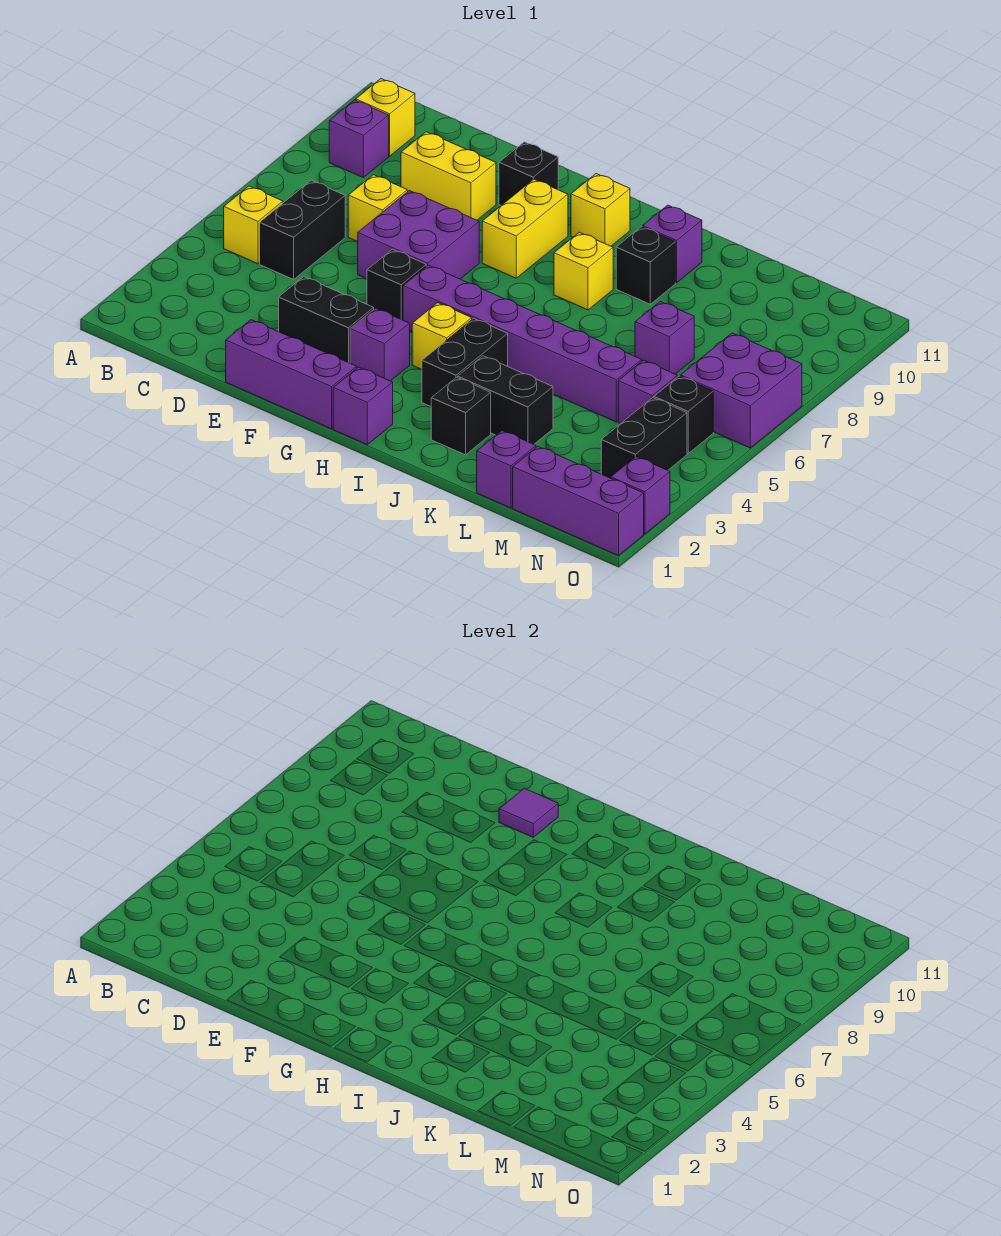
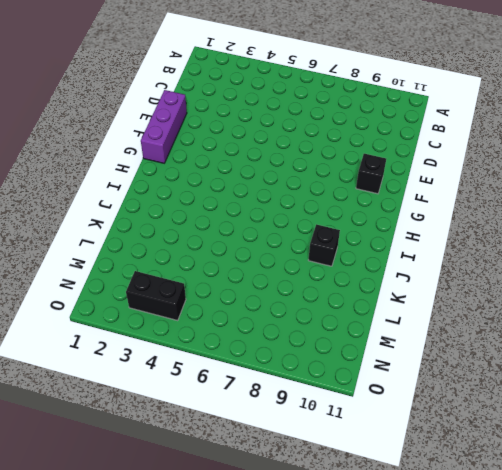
none -> yellow 1x1 brick [224,186,283,264]
none -> purple 1x1 brick [329,100,389,177]
none -> yellow 1x1 brick [356,79,415,156]
none -> black 1x2 brick [260,180,345,279]

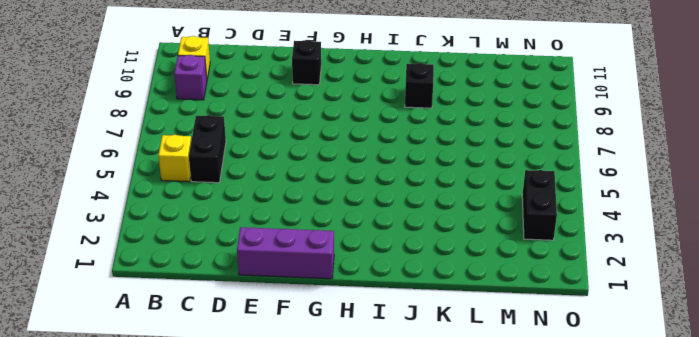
none -> yellow 1x1 brick [348,175,407,242]
none -> yellow 1x2 brick [401,132,496,220]
none -> black 1x2 brick [279,277,374,363]
none -> purple 2x2 brick [358,191,479,279]

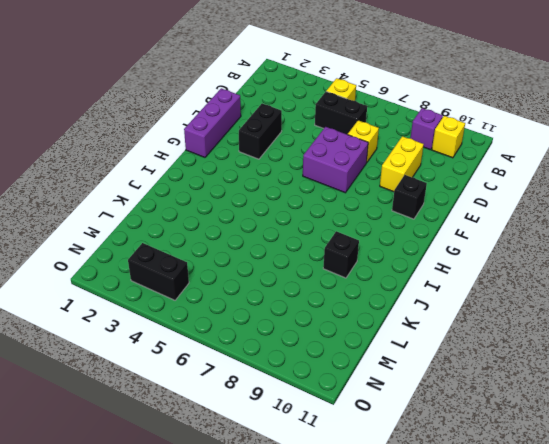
none -> black 1x1 brick [367,249,426,320]
none -> purple 1x1 brick [350,308,410,381]
none -> purple 1x6 brick [403,265,642,422]
none -> yellow 1x2 brick [482,179,568,278]

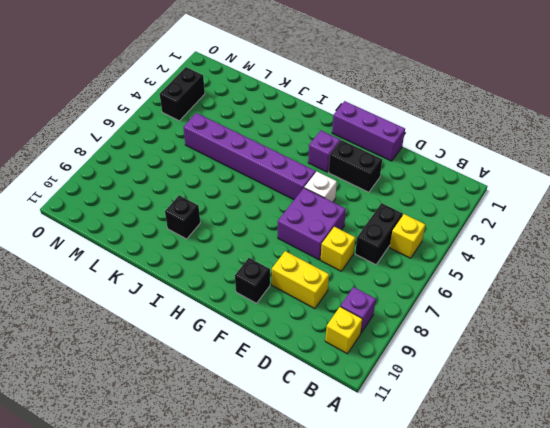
white 1x1 brick [304,172,337,202] -> black 1x1 brick [367,249,426,320]
none -> yellow 1x2 brick [482,179,568,278]
none -> purple 1x1 brick [333,367,393,445]
none -> yellow 1x1 brick [412,303,472,369]
none -> yellow 1x1 brick [571,174,630,246]

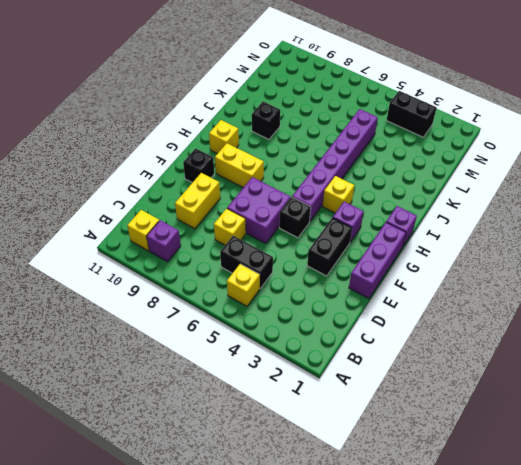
none -> black 1x2 brick [422,318,508,406]
none -> yellow 1x1 brick [554,232,613,310]
none -> black 1x1 brick [431,377,491,455]
none -> black 1x2 brick [458,356,553,444]

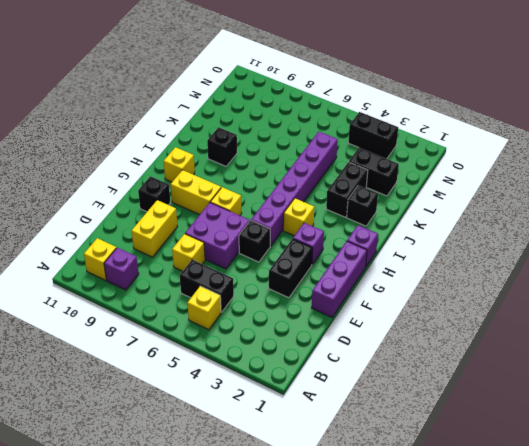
yellow 1x1 brick [210,187,242,215] -> yellow 1x1 brick moved to [554,232,613,310]
black 1x2 brick [349,148,399,196] -> black 1x2 brick moved to [422,318,508,406]
none -> purple 1x1 brick [643,205,702,283]
none -> purple 1x1 brick [477,431,536,508]
none -> purple 1x1 brick [635,301,694,374]
none -> purple 1x3 brick [513,446,644,556]

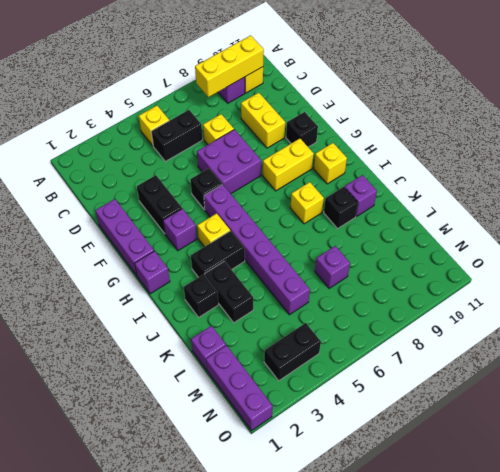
yellow 1x3 brick [195,35,264,97] -> none
none -> purple 1x1 brick [618,360,677,424]
none -> black 1x1 brick [654,376,713,454]
none -> purple 2x2 brick [680,333,802,448]
none -> purple 1x1 brick [611,457,670,534]

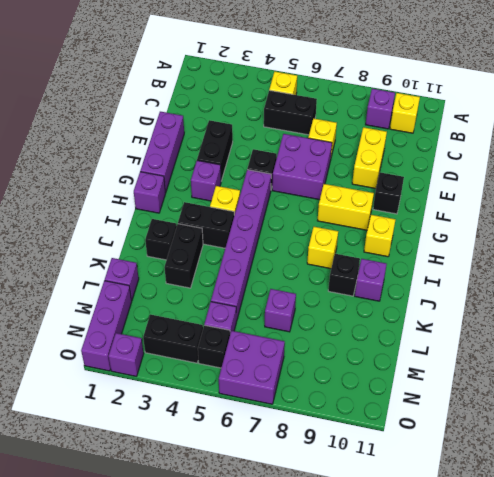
none -> purple 1x1 tile [499,788,558,837]

